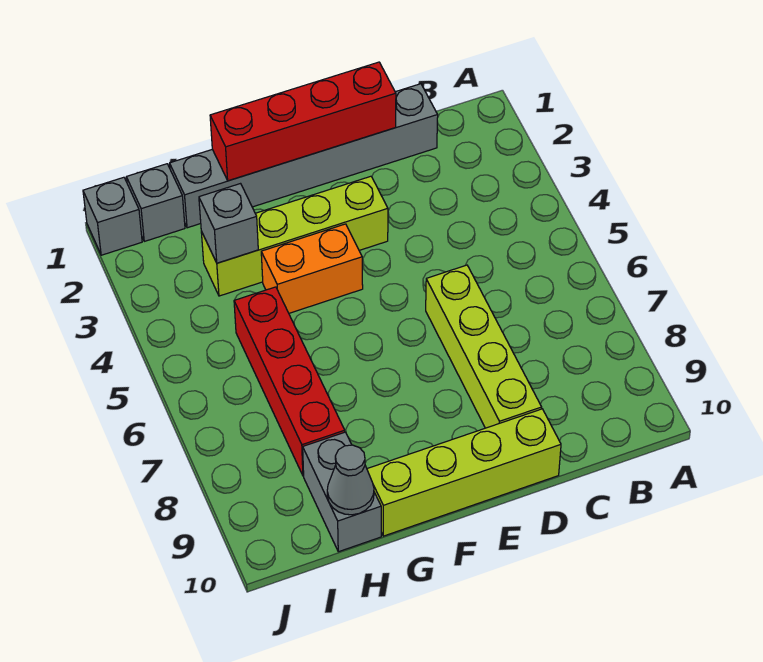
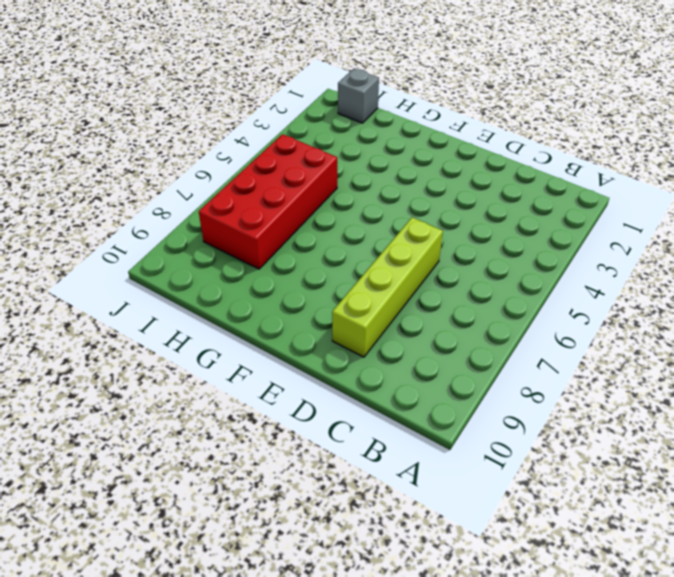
red 2x4 brick [199,134,337,269] -> red 1x4 brick [234,287,345,476]
none -> grey 1x6 brick [170,84,438,228]
none -> lime 1x4 brick [367,409,561,536]
none -> lime 1x4 brick [201,176,388,296]

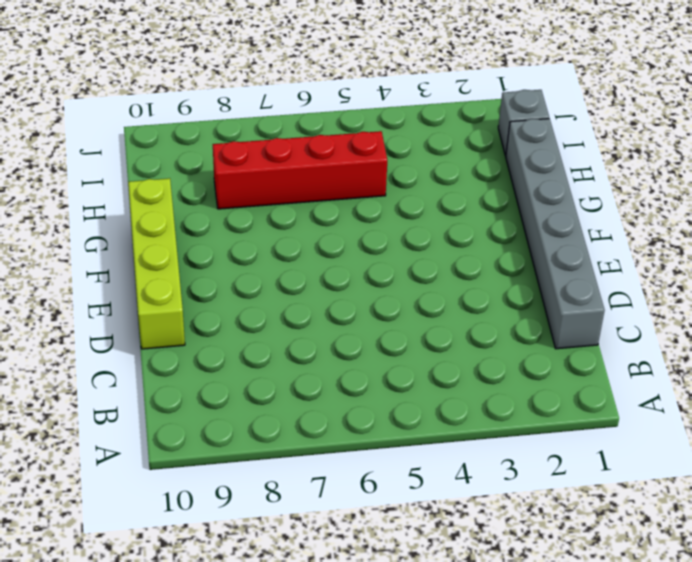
none -> lime 1x4 brick [426,265,542,428]
none -> lime 1x4 brick [201,176,388,296]
none -> orange 1x2 brick [261,224,363,313]

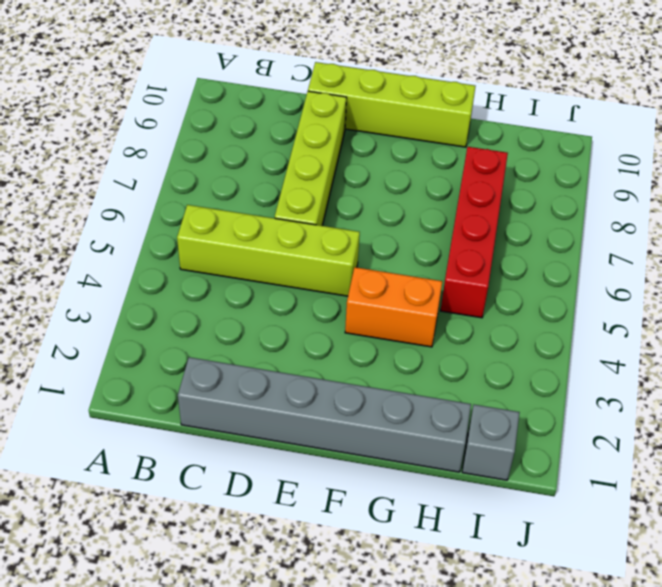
lime 1x4 brick [177,205,360,296] -> lime 1x4 brick moved to [201,176,388,296]
none -> grey 1x2 brick [303,432,381,552]
none -> grey 1x1 brick [83,177,142,255]
none -> red 1x4 brick [210,62,396,181]

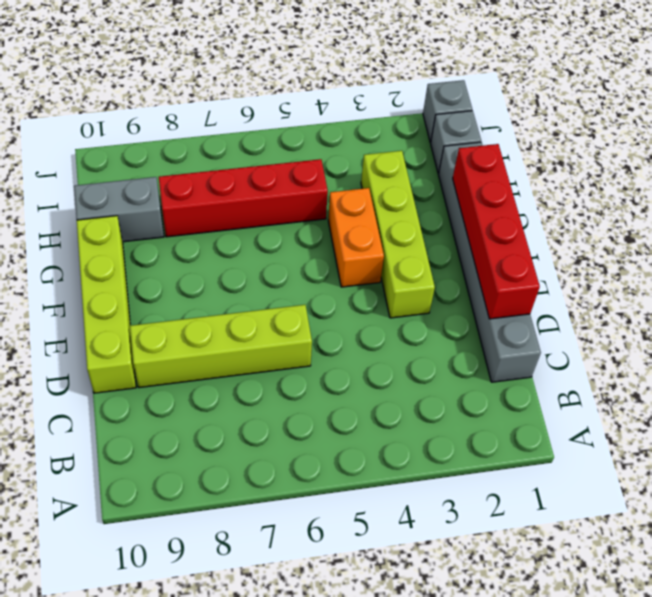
none -> grey 1x1 brick [199,184,258,263]
none -> grey 1x1 cone [327,445,374,515]

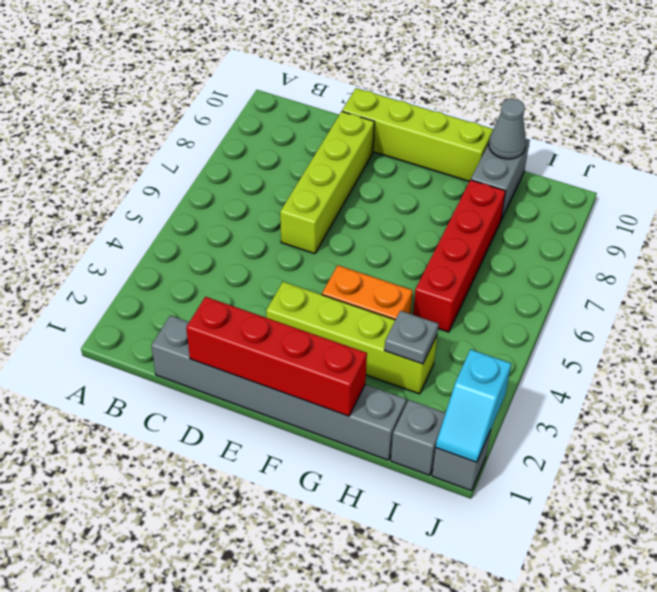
grey 1x1 plate [385,311,439,364] -> grey 1x1 brick [199,184,258,263]
cyan 1x2 slope [436,349,511,462] -> none

